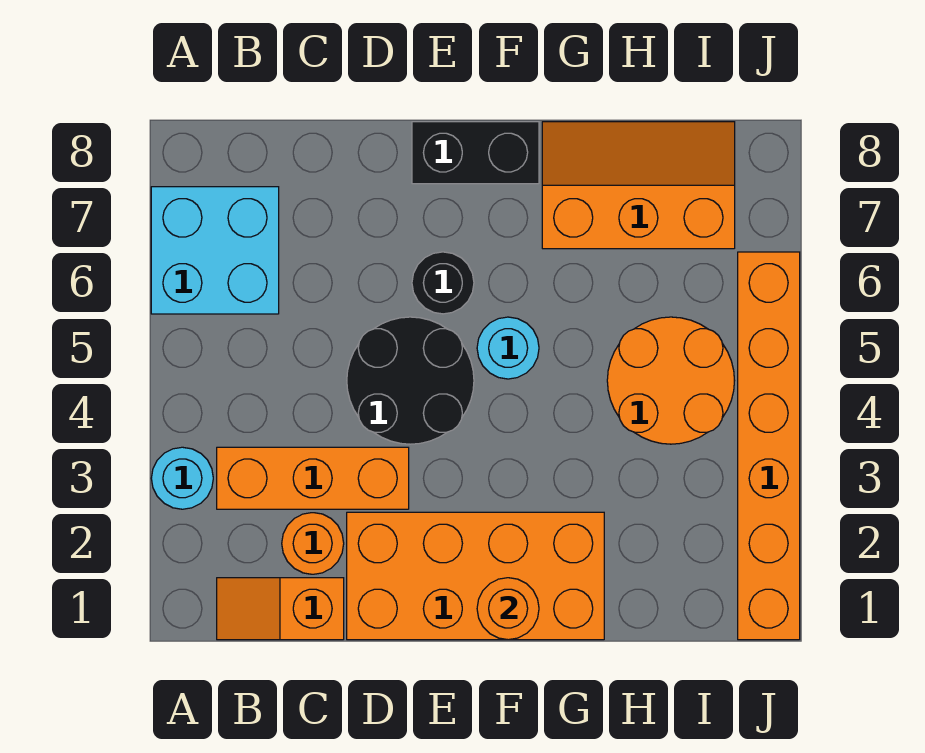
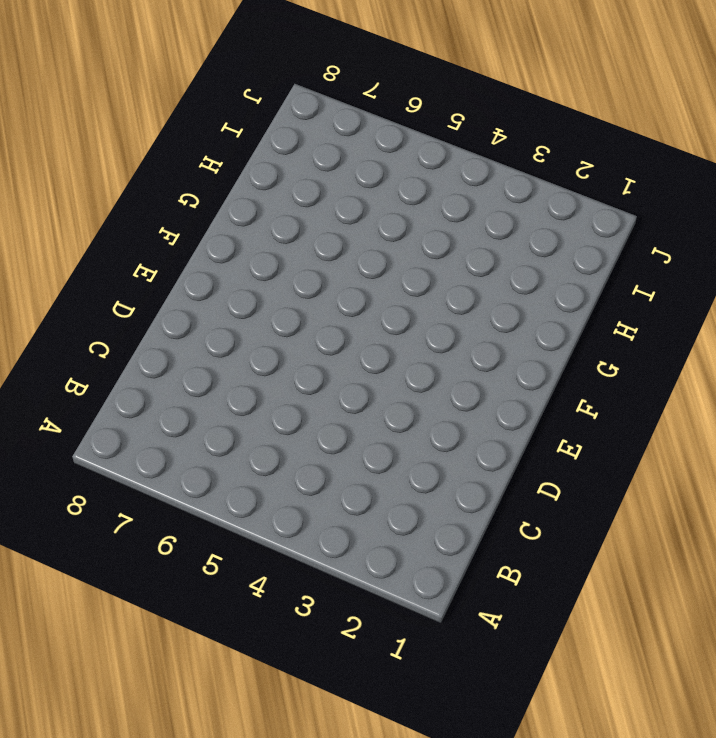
none -> cyan 1x1 round brick [151,447,213,509]
none -> cyan 2x2 brick [151,187,279,314]
none -> orange 1x2 slope [217,578,344,640]

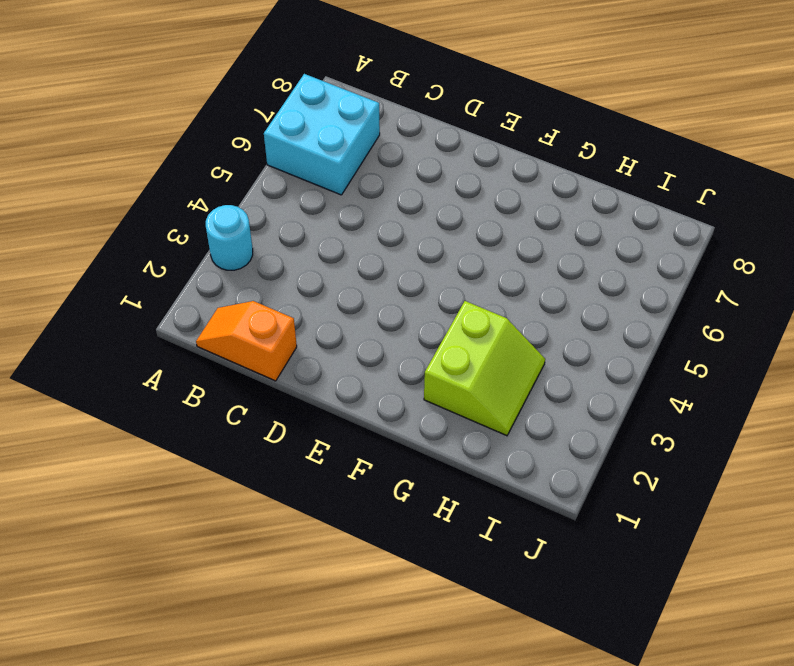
lime 2x2 slope [424,301,545,436] -> orange 2x4 brick [347,512,604,640]
none -> orange 1x3 brick [217,447,409,509]
none -> orange 1x1 round brick [282,513,344,574]
none -> black 2x2 round brick [347,317,474,444]

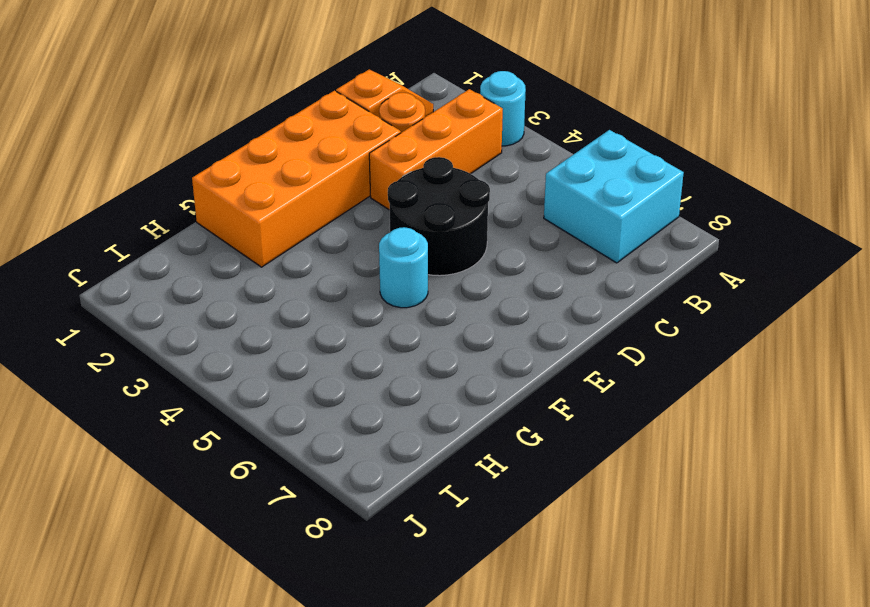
none -> black 1x1 round brick [412,252,474,314]
none -> black 1x2 brick [412,122,539,184]
none -> orange 2x3 slope [542,122,735,249]

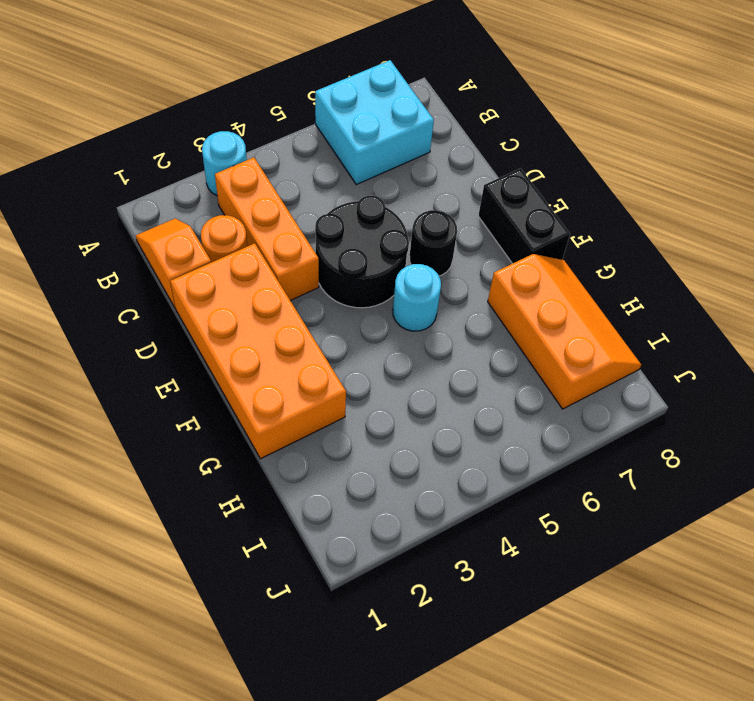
none -> orange 2x2 round brick [607,317,735,444]
none -> orange 1x6 brick [738,252,800,640]
none -> orange 1x1 round brick [477,578,539,640]

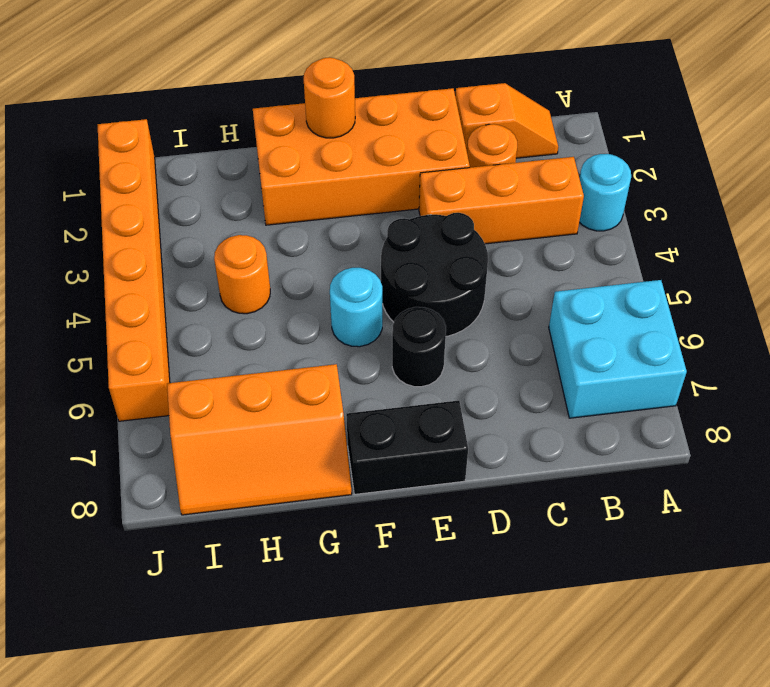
orange 1x1 round brick [214,235,270,314] -> orange 2x2 round brick [607,317,735,444]

